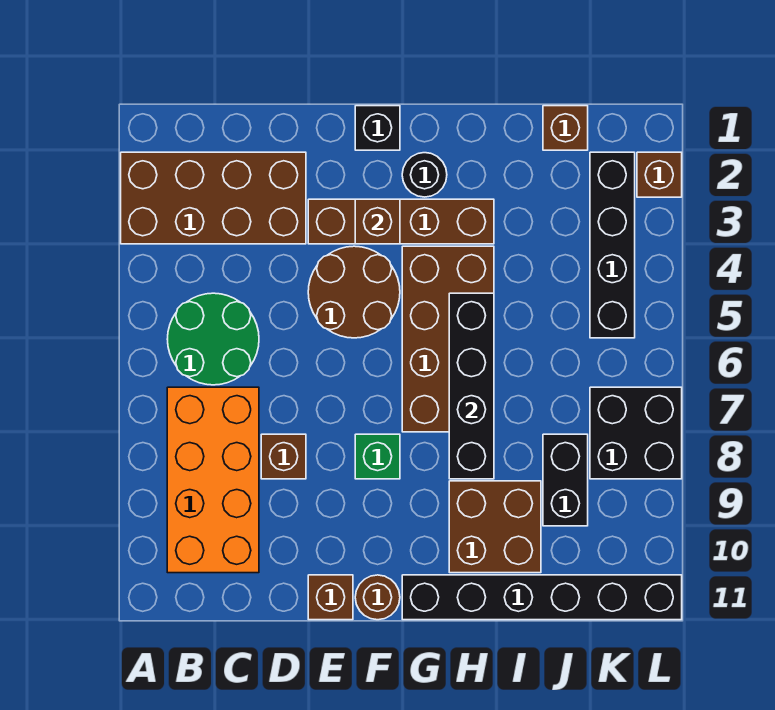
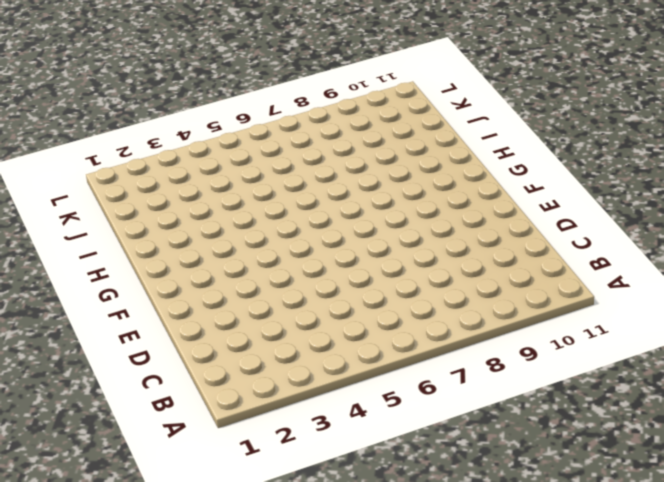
none -> brown 2x4 brick [121,152,306,244]
none -> green 2x2 round brick [167,293,259,385]
none -> orange 2x4 brick [167,387,259,573]

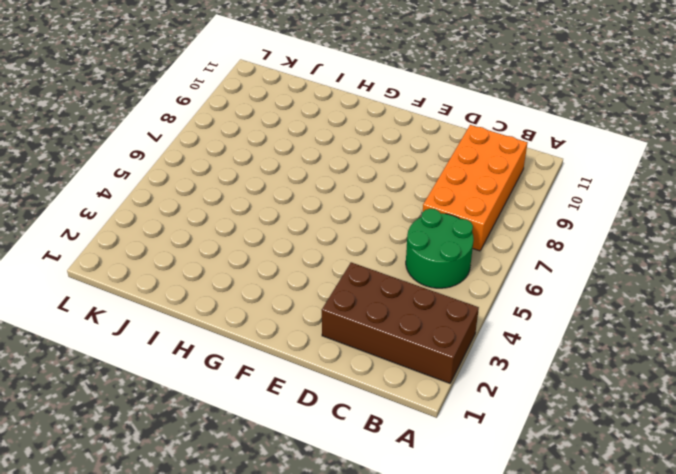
none -> brown 1x1 brick [261,434,306,479]
none -> brown 1x4 brick [308,199,494,244]
none -> brown 2x2 round brick [308,246,400,338]

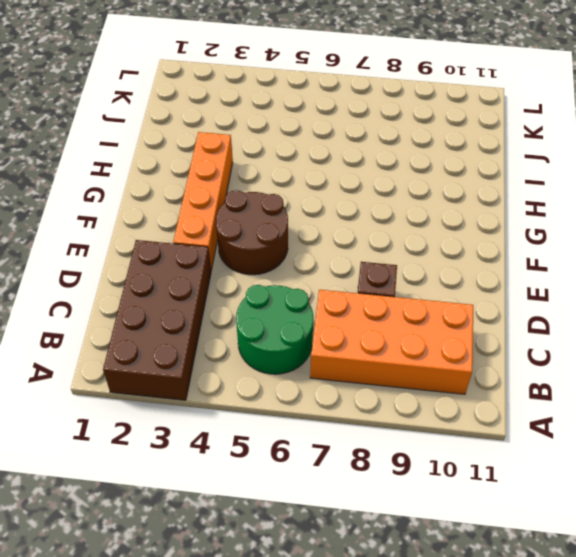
orange 1x4 brick [173,132,233,270] -> brown 1x4 brick [308,199,494,244]
none -> brown 1x1 brick [308,575,353,620]
none -> black 1x1 brick [355,106,400,150]
none -> green 1x1 brick [355,434,400,479]

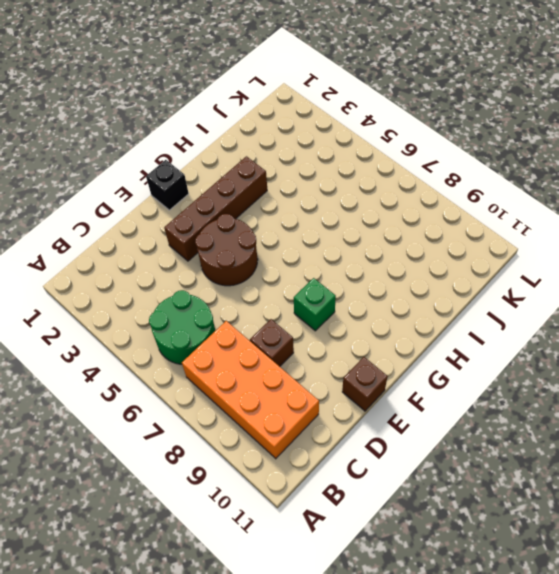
none -> brown 2x4 brick [121,152,306,244]
none -> brown 1x1 round brick [355,575,400,620]
none -> black 1x1 round brick [402,153,447,197]

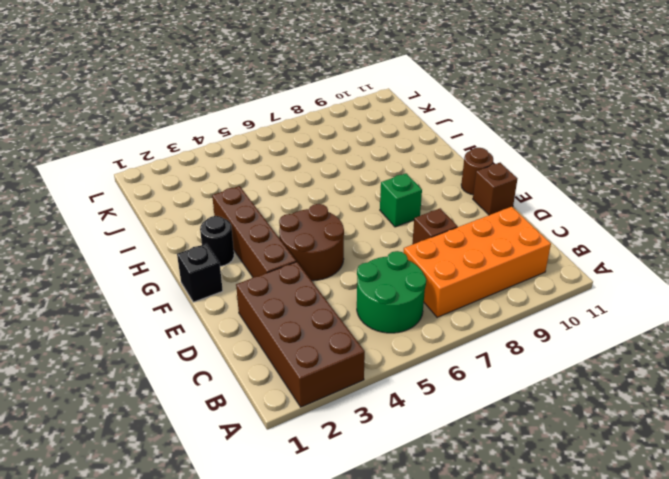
none -> brown 2x4 brick [402,246,494,432]
none -> black 1x6 brick [402,575,682,620]
none -> brown 2x2 brick [449,481,541,573]

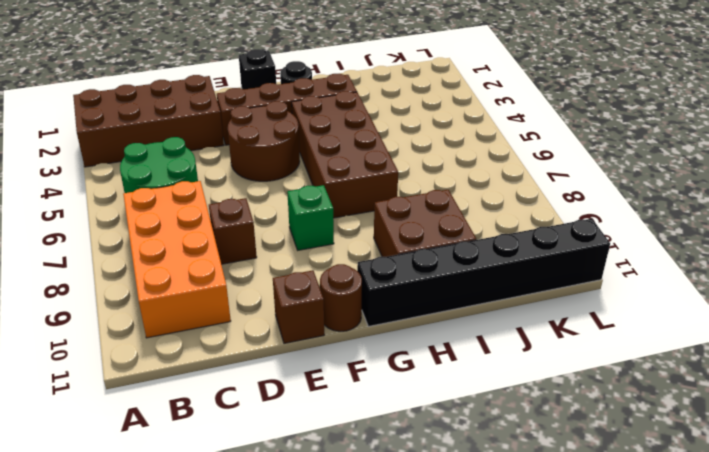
none -> brown 1x1 brick [543,106,588,150]
none -> black 1x2 brick [543,434,588,526]
none -> black 1x4 brick [590,152,635,338]

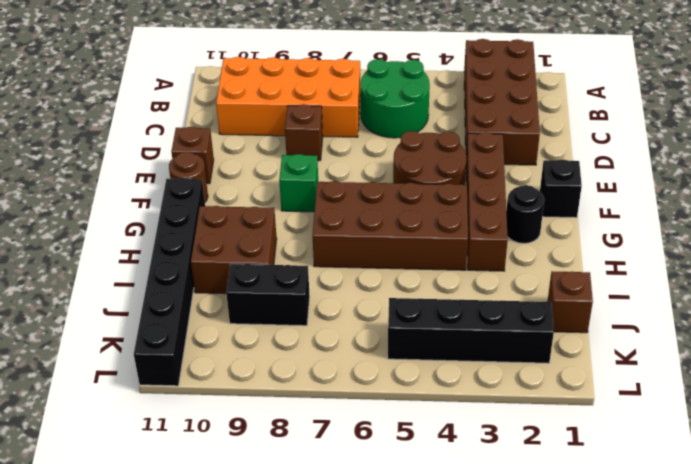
none -> black 2x2 brick [590,387,682,479]
none -> brown 1x1 brick [637,152,682,197]
none -> brown 1x1 brick [355,199,400,244]

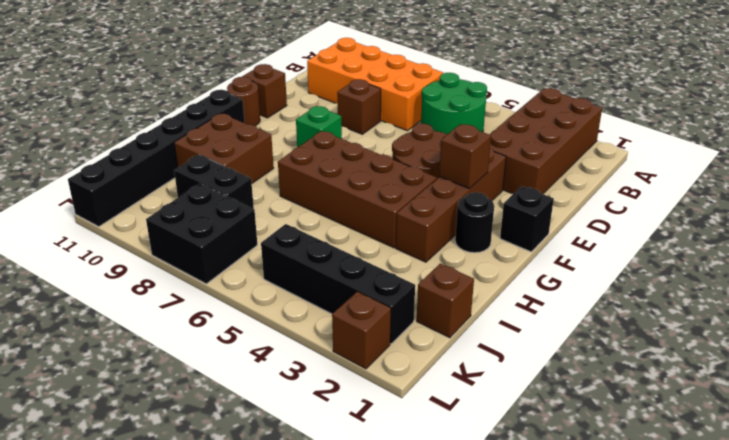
none -> black 1x4 brick [449,293,494,479]

